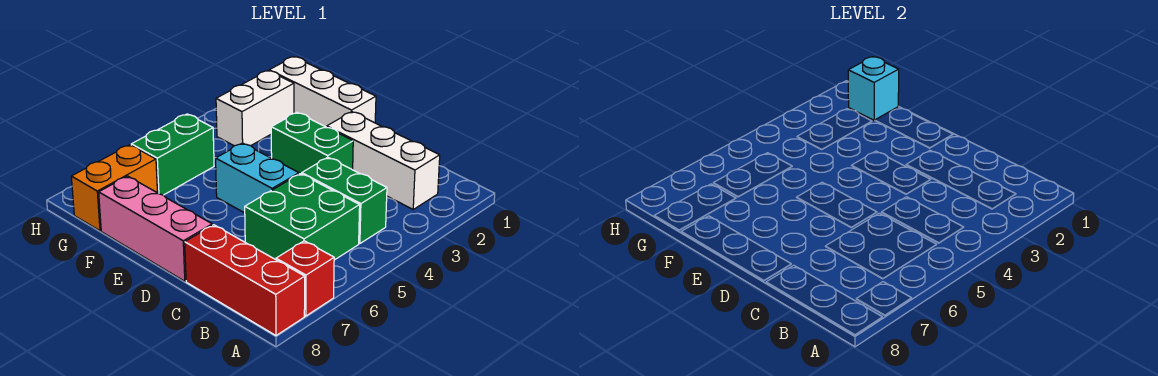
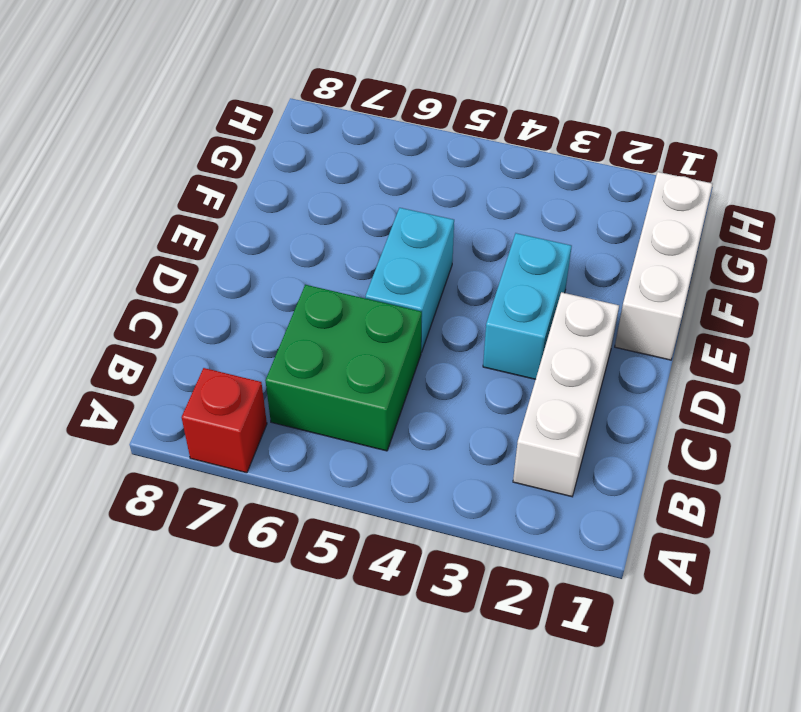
cyan 1x2 brick [483,233,572,379] -> green 1x2 brick [271,113,353,174]
none -> red 1x3 brick [185,225,305,336]
none -> green 1x2 brick [302,157,387,244]
none -> pink 1x3 brick [99,176,212,281]

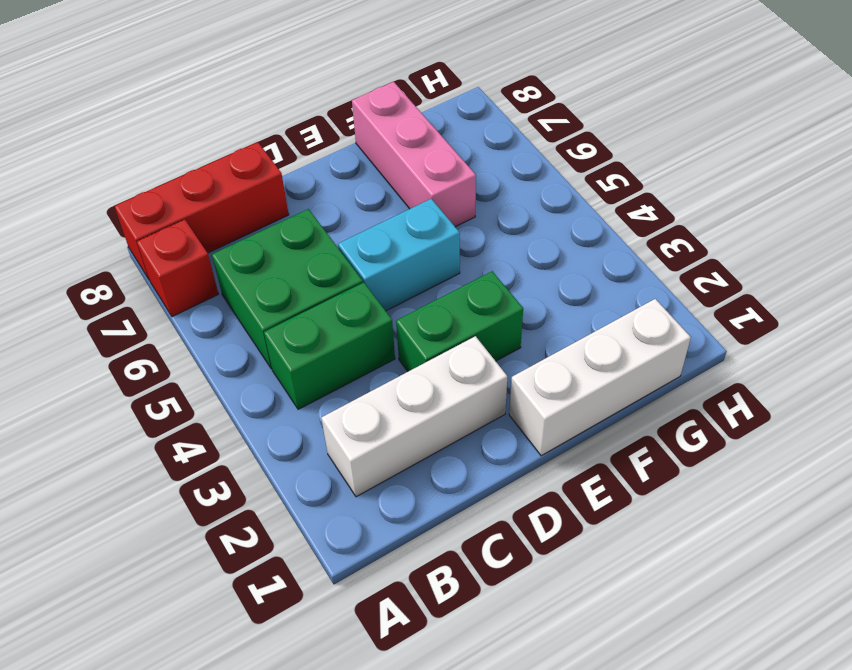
pink 1x3 brick [352,82,476,227] -> pink 1x3 brick turned to [99,176,212,281]
none -> white 1x2 brick [216,71,294,146]
none -> green 1x2 brick [131,114,214,195]
none -> orange 1x2 brick [71,145,158,231]

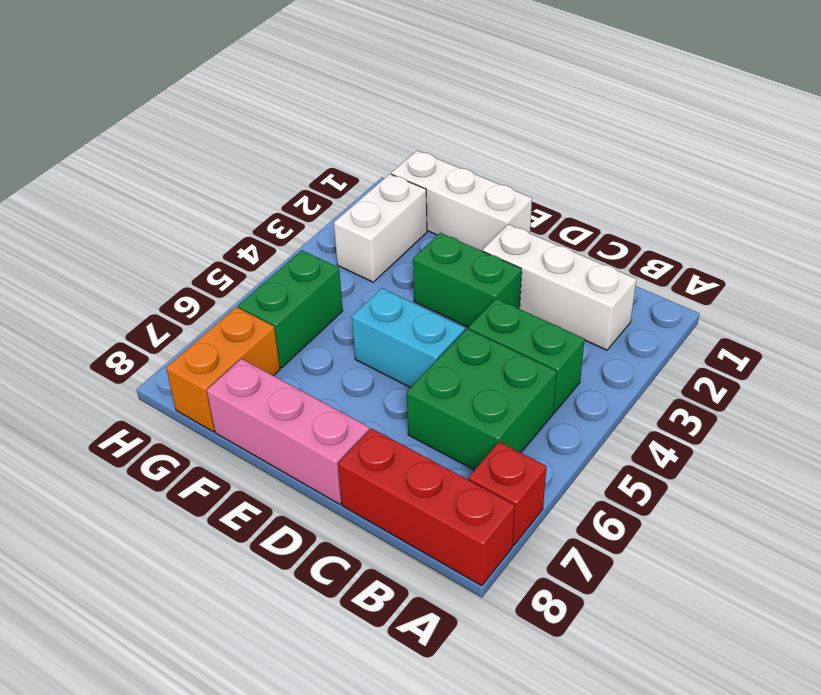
none -> cyan 1x1 brick [848,57,899,120]

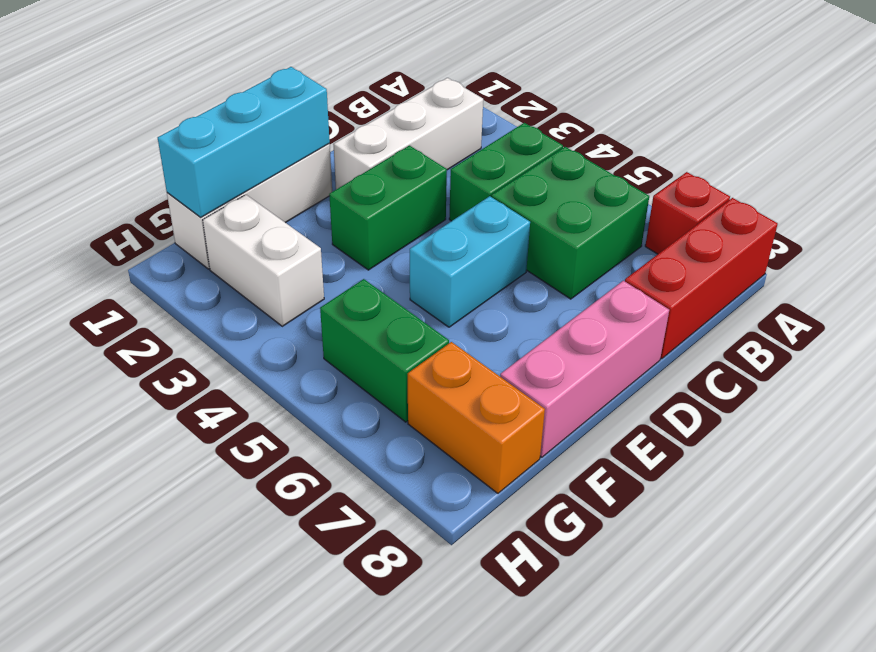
cyan 1x3 brick [158,67,330,217] -> cyan 1x1 brick [848,57,899,120]

